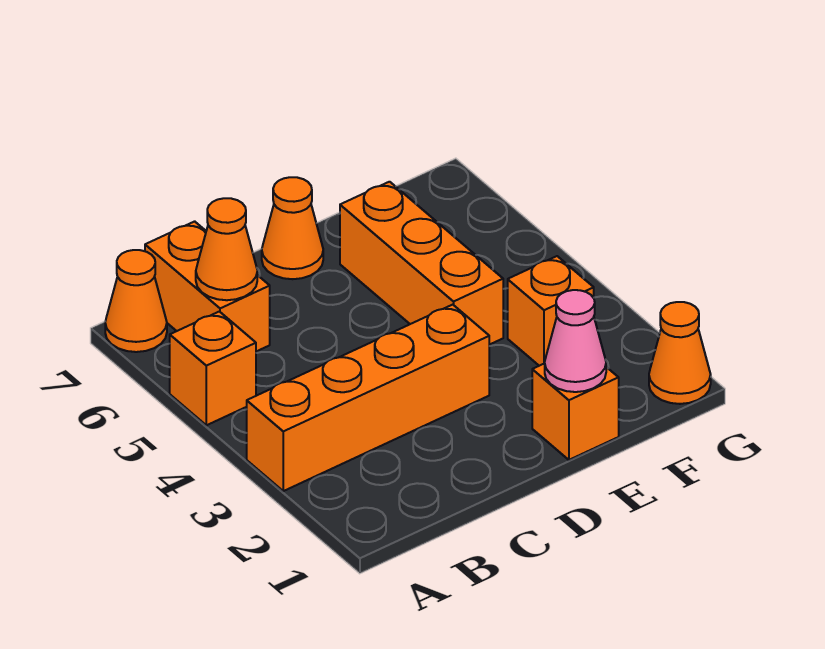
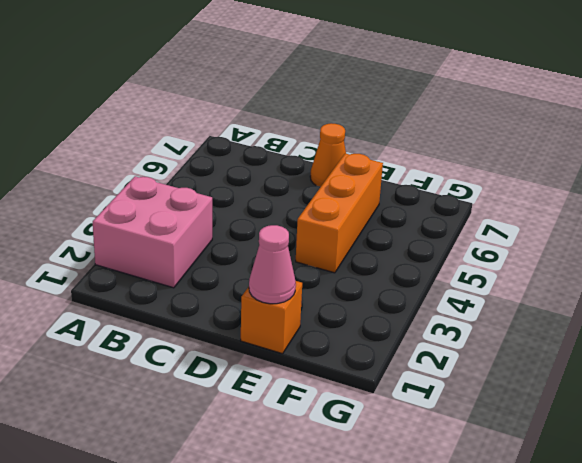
pink 2x2 brick [93,176,212,288] -> orange 1x4 brick [247,305,489,491]
none -> orange 1x1 brick [170,312,256,425]
none -> orange 1x1 cone [105,250,167,352]

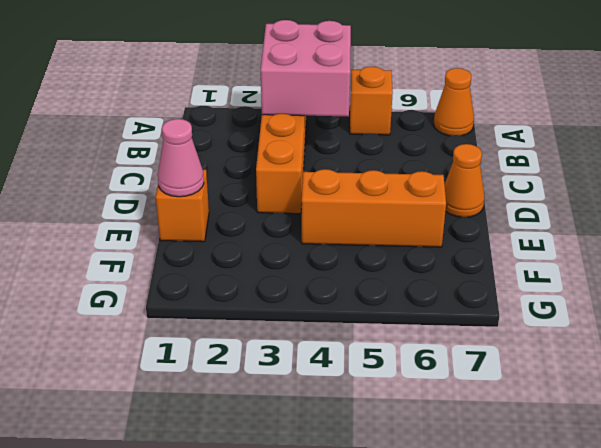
pink 2x2 brick [261,20,351,117] -> none
none -> orange 1x2 brick [145,221,270,351]
none -> orange 1x1 brick [508,256,594,366]

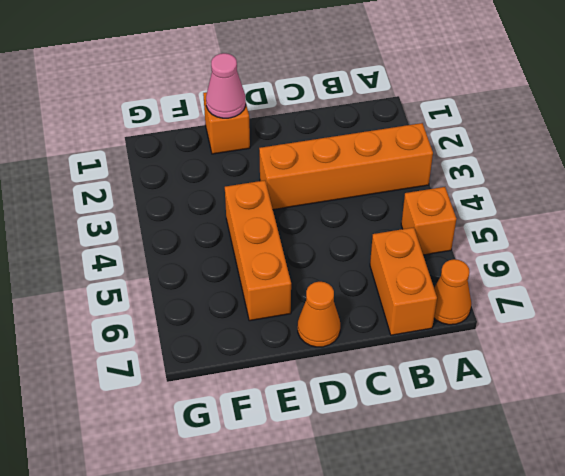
none -> orange 1x1 brick [508,256,594,366]
none -> orange 1x1 cone [649,302,711,404]

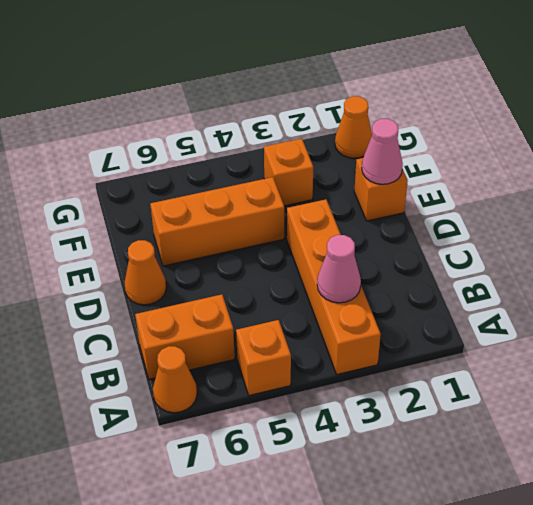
pink 1x1 cone [317,235,361,303] -> none
none -> orange 1x1 cone [196,198,257,300]

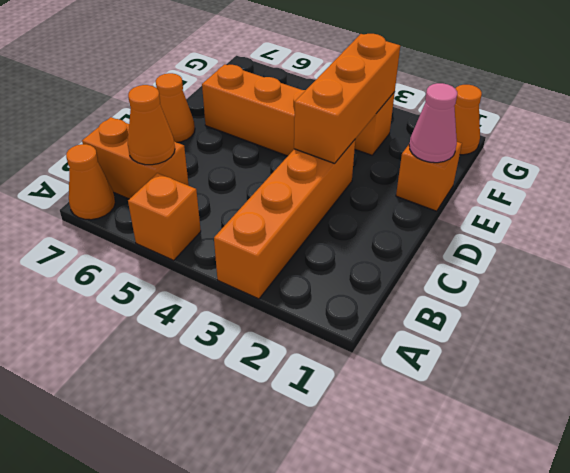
orange 1x3 brick [294,34,400,163] -> none

